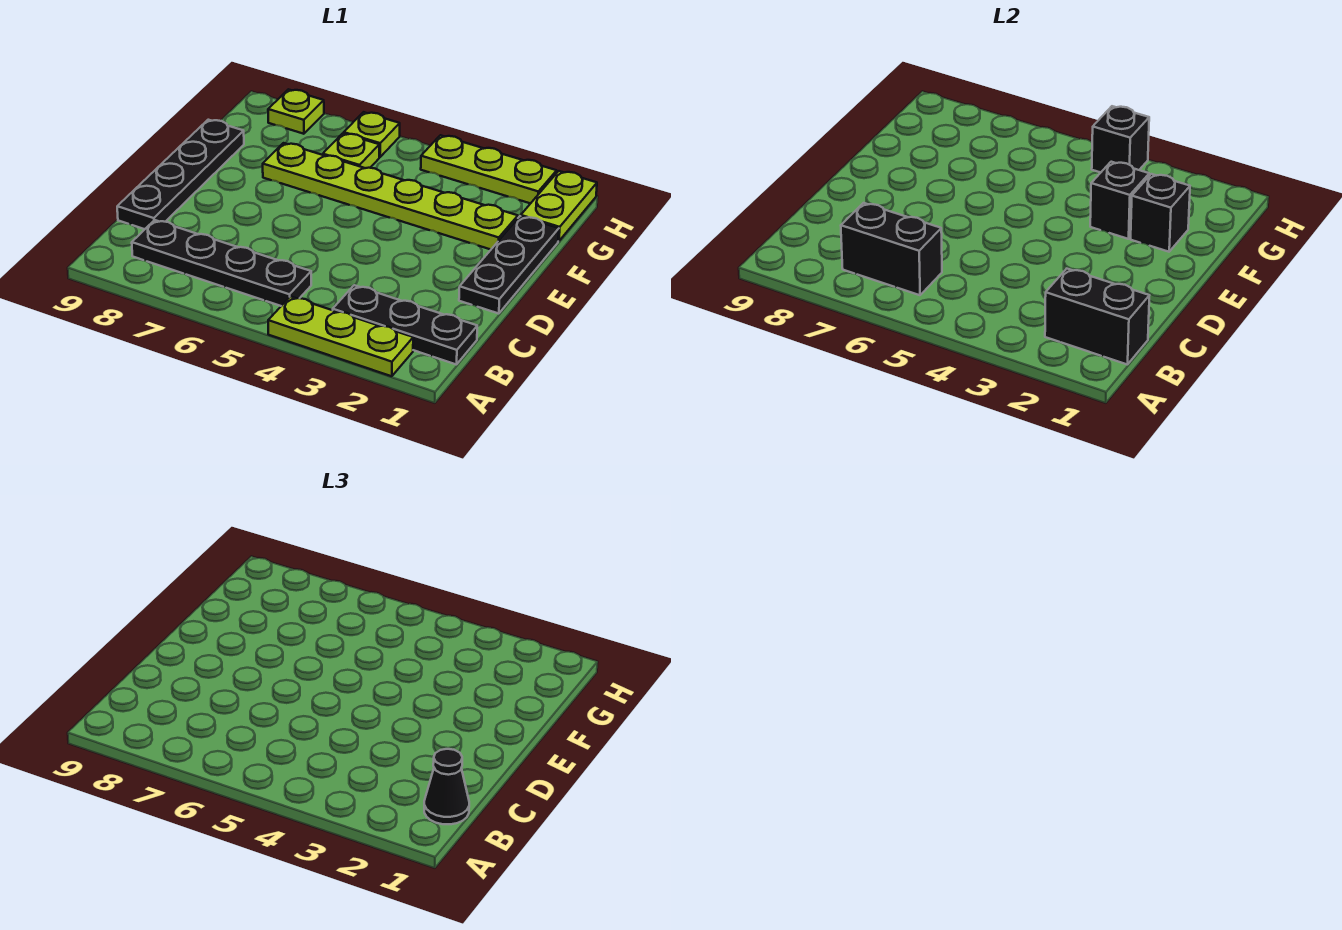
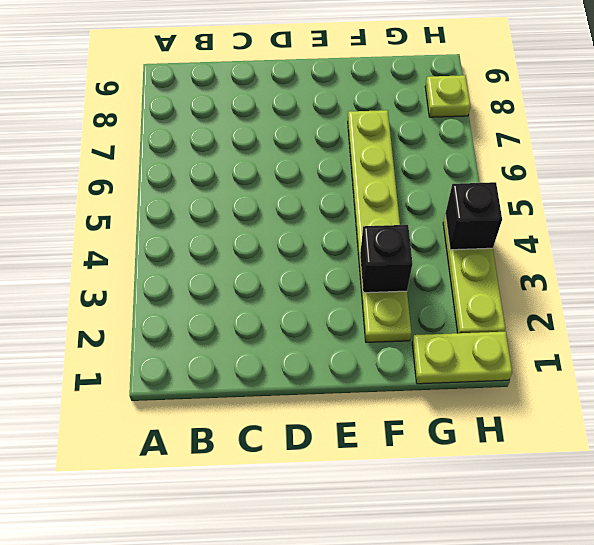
none -> lime 1x3 plate [268,296,413,376]
none -> black 1x3 plate [333,285,477,365]
none -> black 1x4 plate [132,220,311,306]

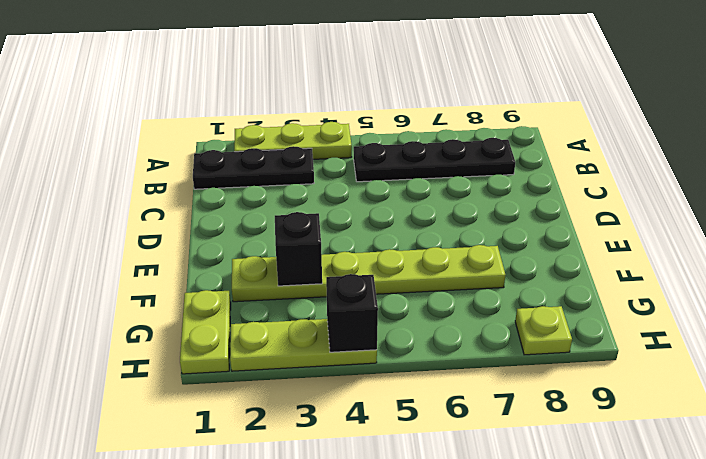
none -> black 1x4 plate [117,120,244,229]
none -> black 1x3 plate [459,216,559,314]
none -> lime 1x1 plate [323,133,379,168]

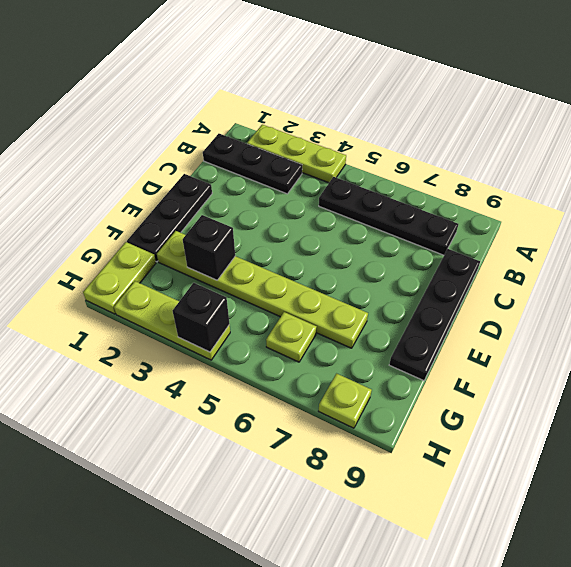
none -> lime 1x1 plate [344,112,400,157]
none -> black 1x2 brick [1045,269,1149,365]
none -> black 1x2 brick [841,203,942,295]

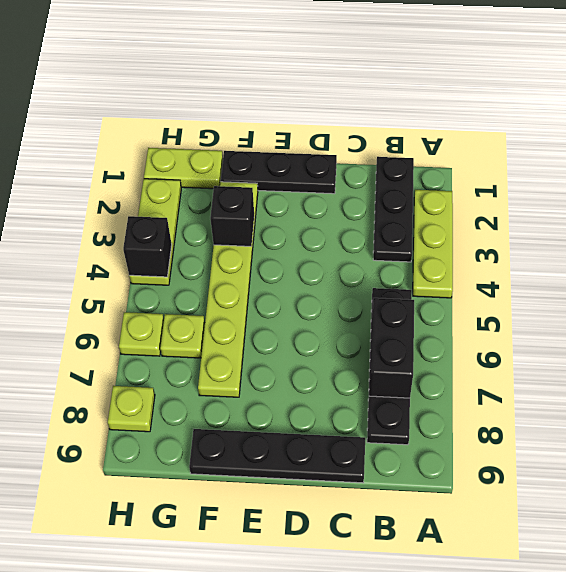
none -> black 1x2 brick [1045,269,1149,365]
none -> black 1x1 brick [1131,174,1190,252]
none -> black 1x1 cone [424,749,469,824]

